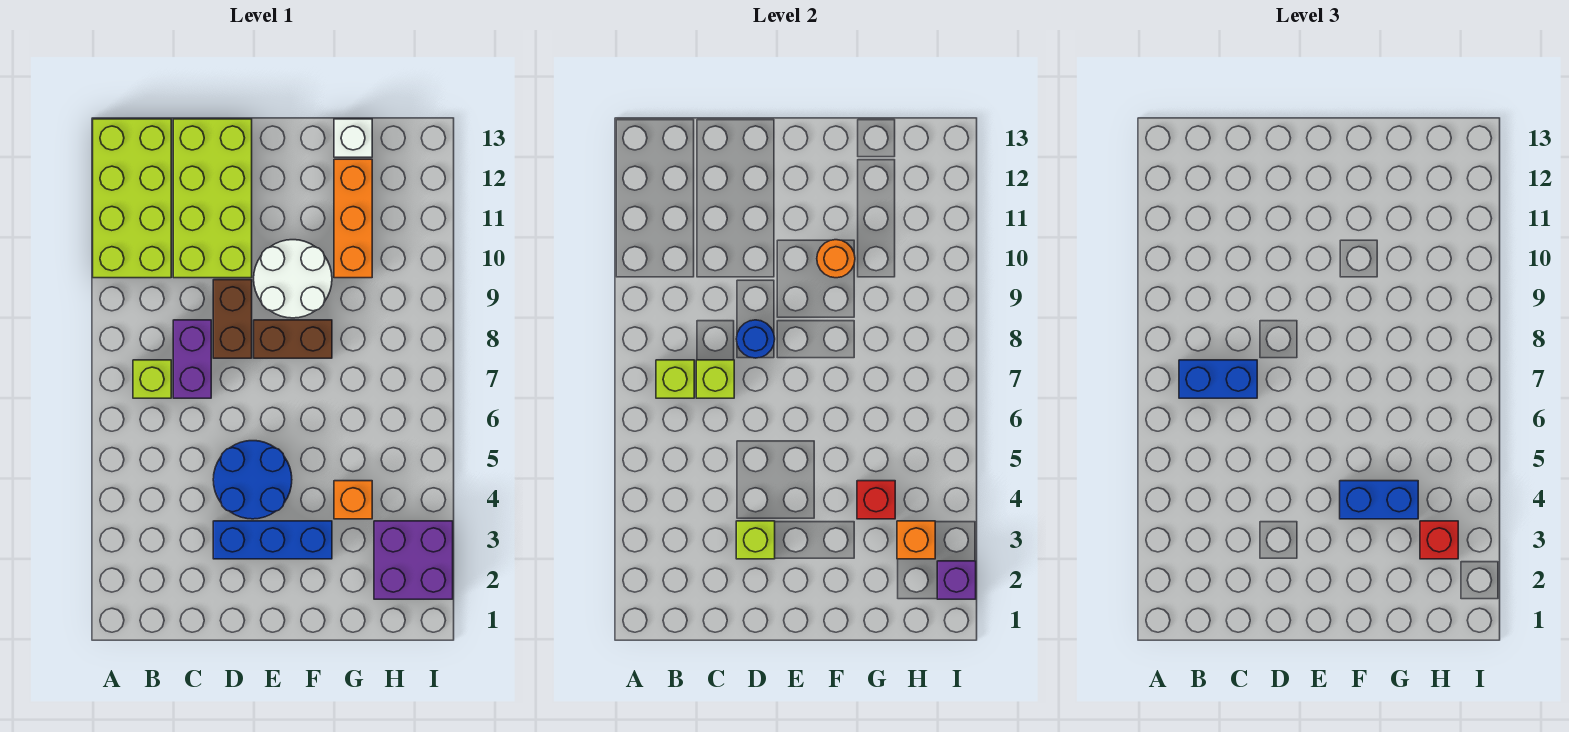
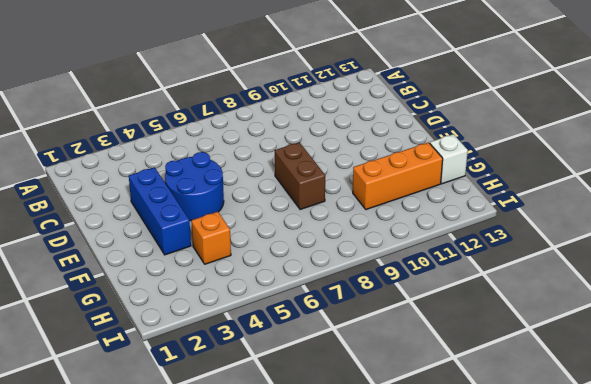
none -> lime 2x4 brick [93,119,171,278]
none -> lime 1x1 brick [133,360,171,398]
none -> purple 1x2 brick [173,320,211,398]

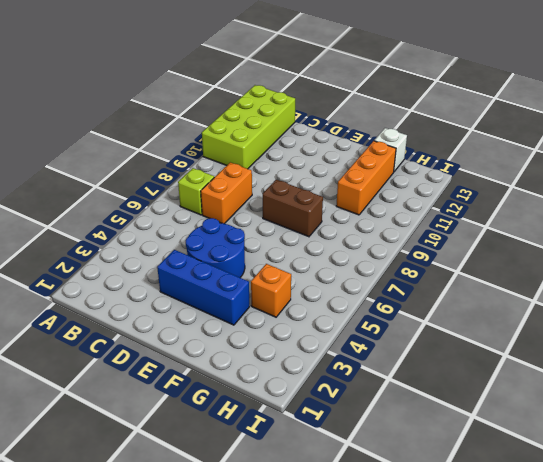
orange 1x2 brick [201,162,252,224] -> purple 1x2 brick [173,320,211,398]
none -> lime 2x4 brick [173,119,252,278]
none -> brown 1x2 brick [213,280,252,358]
none -> white 2x2 round brick [254,240,332,318]

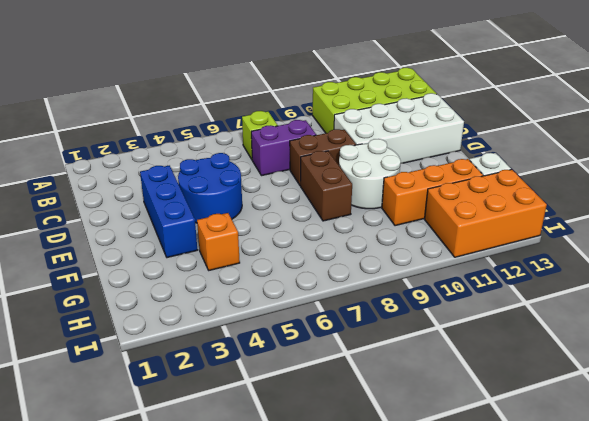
white 2x4 brick [334,93,464,163] -> lime 2x4 brick [173,119,252,278]
orange 2x3 brick [425,170,547,257] -> none
none -> purple 2x2 brick [374,521,453,599]
none -> lime 1x1 brick [656,360,694,398]
none -> lime 1x1 brick [696,360,734,398]

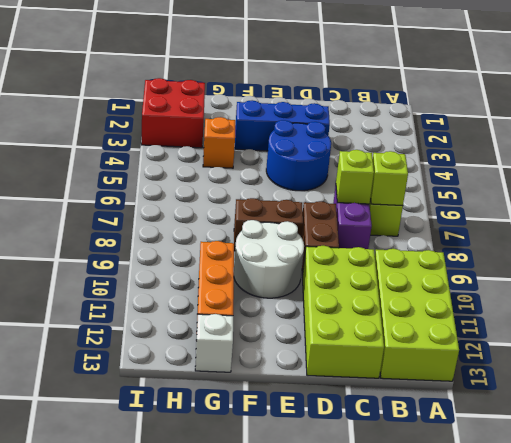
red 2x2 brick [141,78,205,148] -> purple 2x2 brick [374,521,453,599]
none -> lime 1x1 brick [736,521,775,559]
none -> blue 1x1 round brick [736,320,775,358]
none -> orange 1x1 round brick [817,240,855,278]

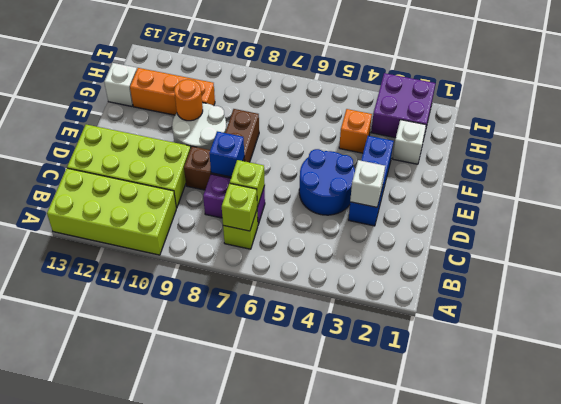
white 1x1 brick [350,160,385,207] -> lime 1x1 brick [736,521,775,559]
blue 1x1 brick [209,131,244,177] -> blue 1x1 round brick [736,320,775,358]
white 1x1 brick [393,120,426,164] -> none
none -> red 1x1 brick [857,481,895,519]
none -> orange 1x1 brick [897,521,935,559]
none -> purple 1x1 brick [937,561,976,599]

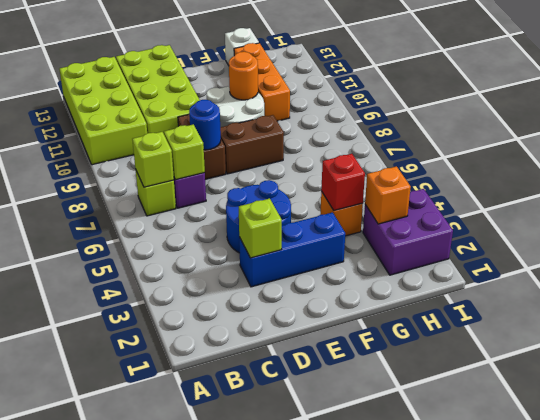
none -> purple 1x1 brick [937,561,976,599]
none -> blue 1x2 brick [1179,360,1257,398]
none -> blue 1x2 brick [1340,481,1418,519]

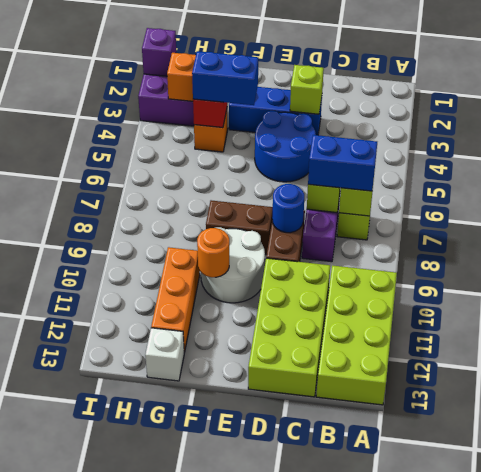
none -> red 1x1 brick [1420,521,1458,559]

